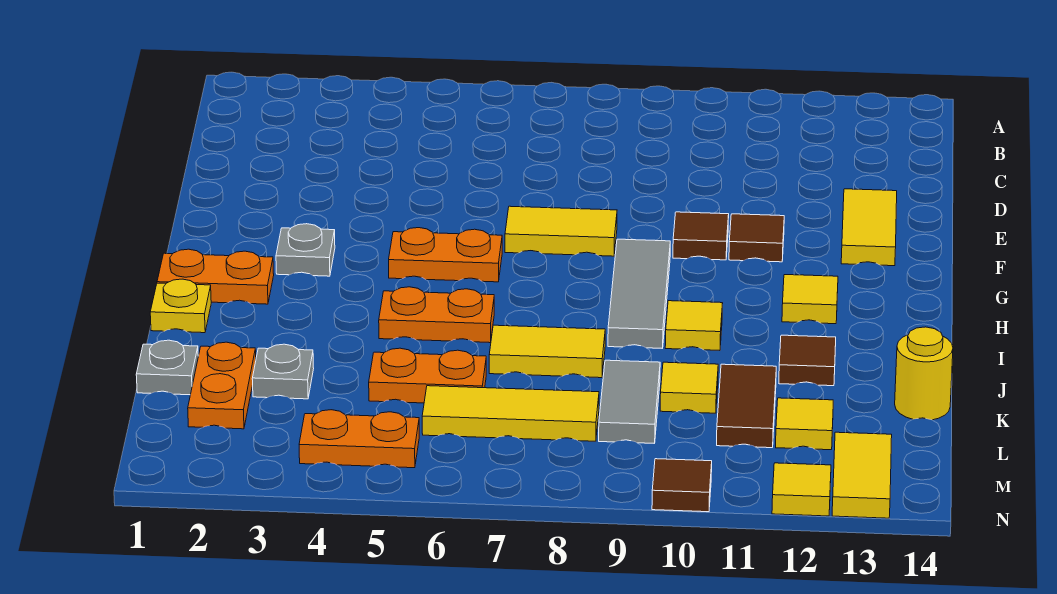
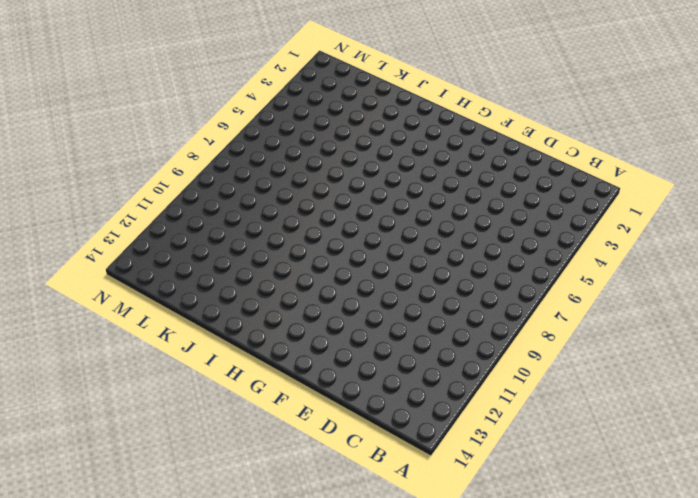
none -> yellow 1x2 tile [841,189,897,266]
none -> yellow 1x2 tile [505,206,617,256]
none -> brown 1x1 tile [673,212,729,260]

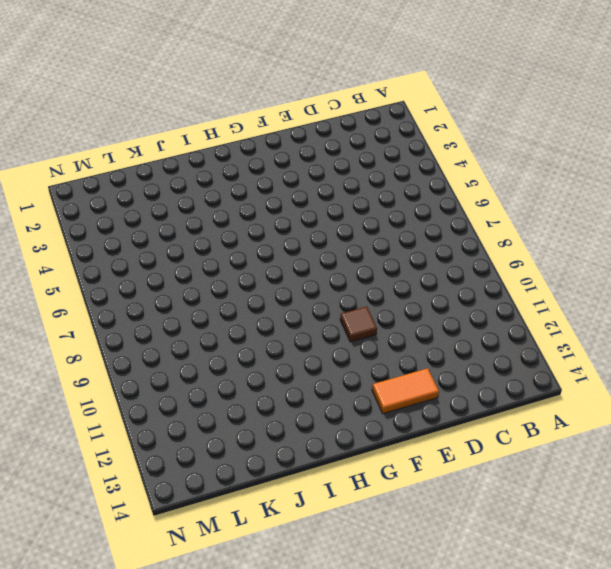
orange 1x2 tile [372,368,439,414] -> yellow 1x2 tile [841,189,897,266]
none -> yellow 1x2 tile [505,206,617,256]
none -> brown 1x1 tile [729,214,784,262]
none -> grey 1x1 plate [276,224,335,276]

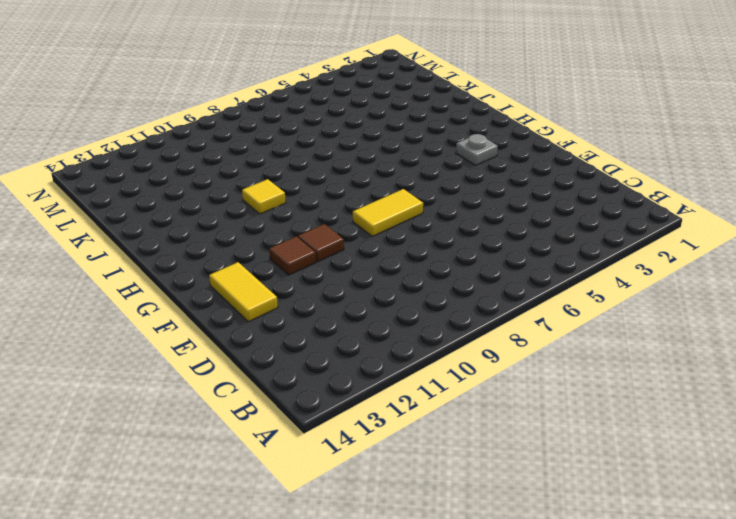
none -> orange 1x2 plate [389,228,502,282]
none -> grey 1x3 tile [608,239,670,348]
none -> orange 1x2 plate [157,249,274,304]

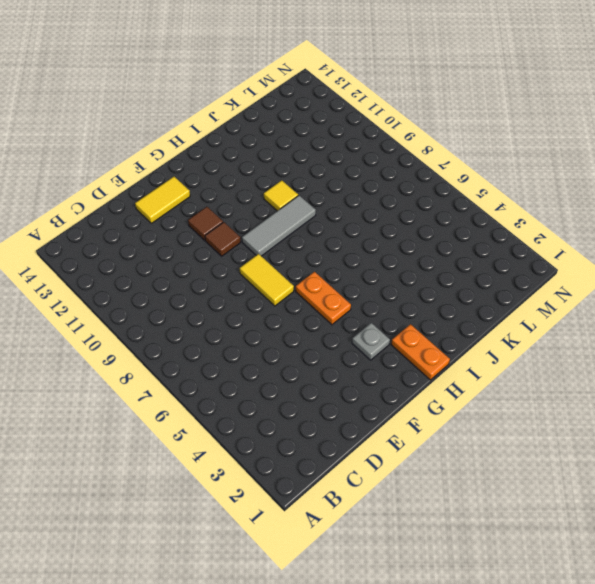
none -> yellow 1x1 tile [782,275,838,324]
none -> yellow 1x1 plate [150,279,211,333]
none -> orange 1x2 plate [379,287,494,343]

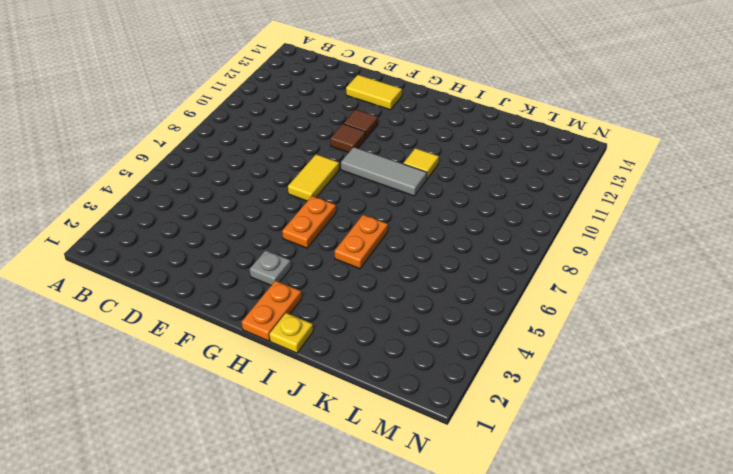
none -> yellow 1x1 tile [782,275,838,324]
none -> yellow 1x2 tile [489,325,605,378]
none -> brown 1x1 tile [779,335,836,386]

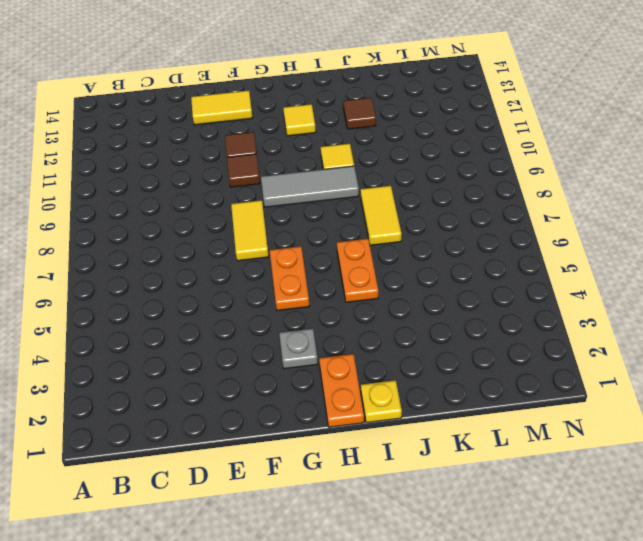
none -> grey 1x1 plate [136,340,198,395]
none -> orange 1x2 plate [188,342,256,429]
none -> grey 1x1 plate [252,344,314,399]

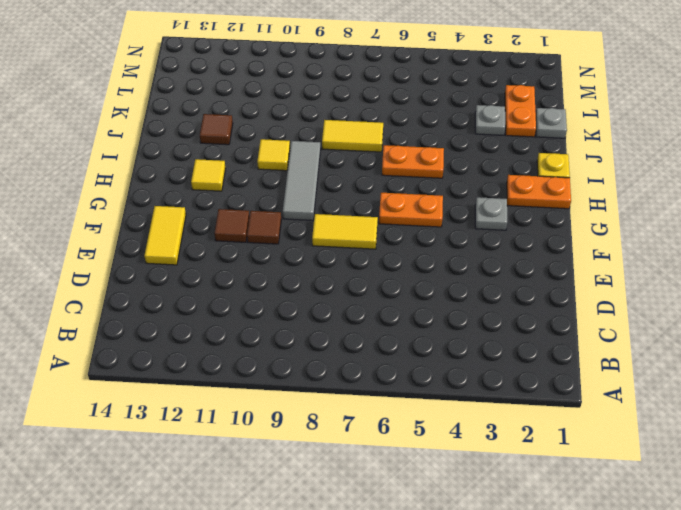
none -> orange 1x2 plate [369,348,486,403]
none -> grey 1x2 tile [599,360,660,443]
none -> yellow 1x1 tile [660,362,718,413]

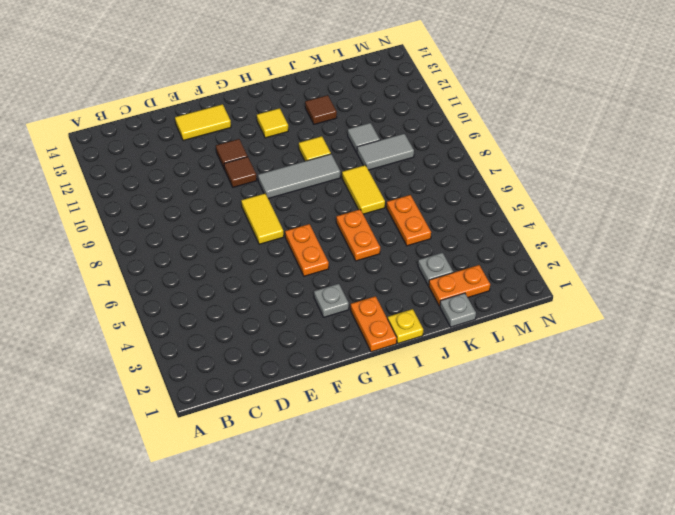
grey 1x1 tile [348,123,380,152] -> yellow 1x1 tile [660,362,718,413]
none -> brown 1x2 tile [717,364,776,448]
none -> yellow 1x1 round brick [895,327,953,420]
none -> yellow 1x3 tile [422,386,599,441]

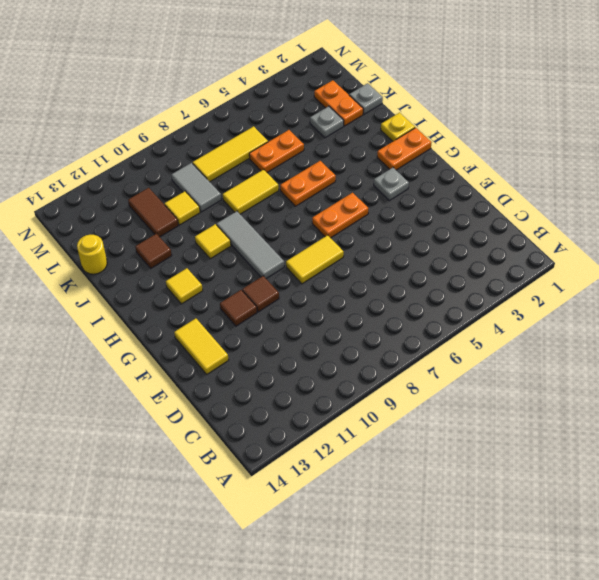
none -> yellow 1x1 tile [776,398,833,450]
none -> orange 1x2 plate [299,410,419,468]
none -> yellow 1x2 tile [832,432,892,518]

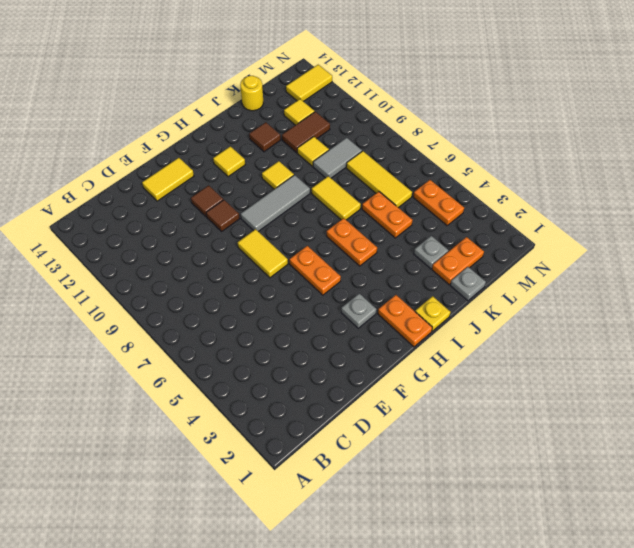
none -> brown 1x1 tile [652,459,712,512]
none -> yellow 1x1 tile [772,463,831,516]

